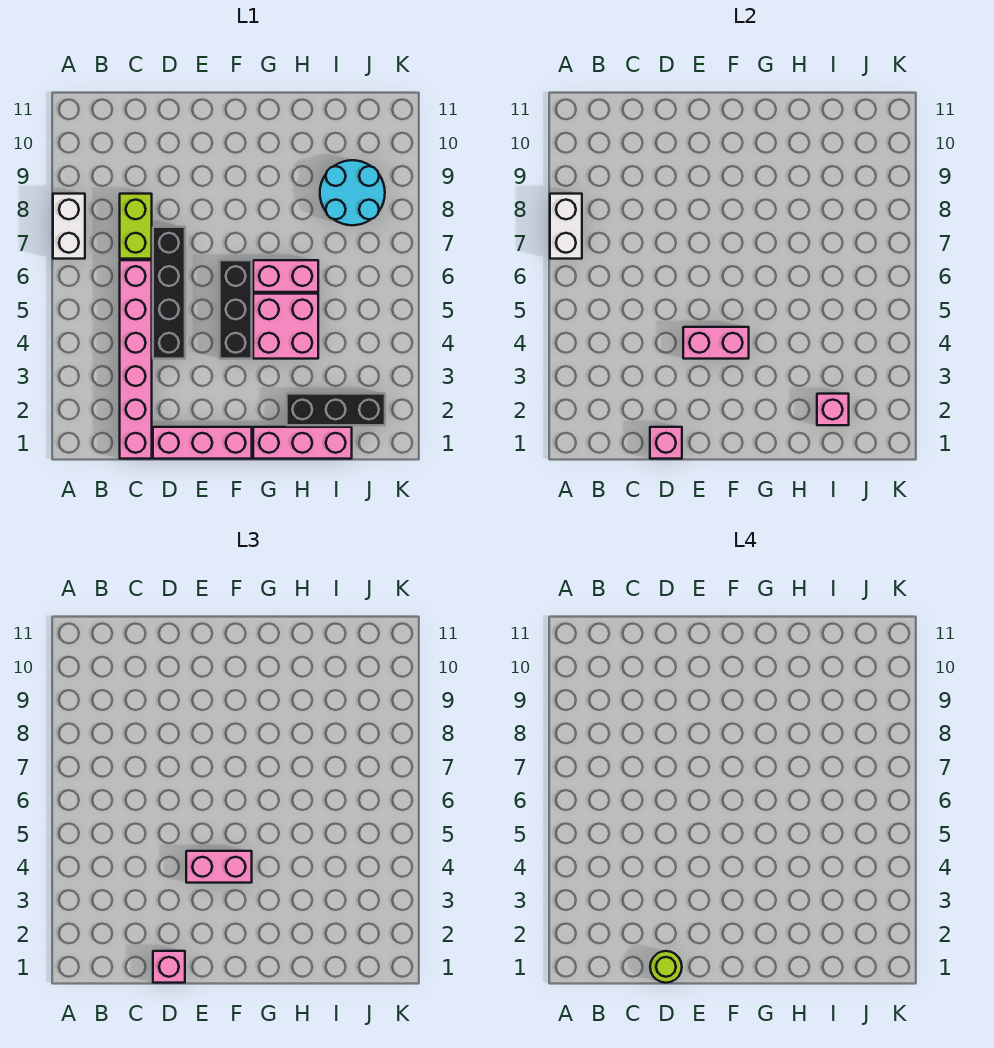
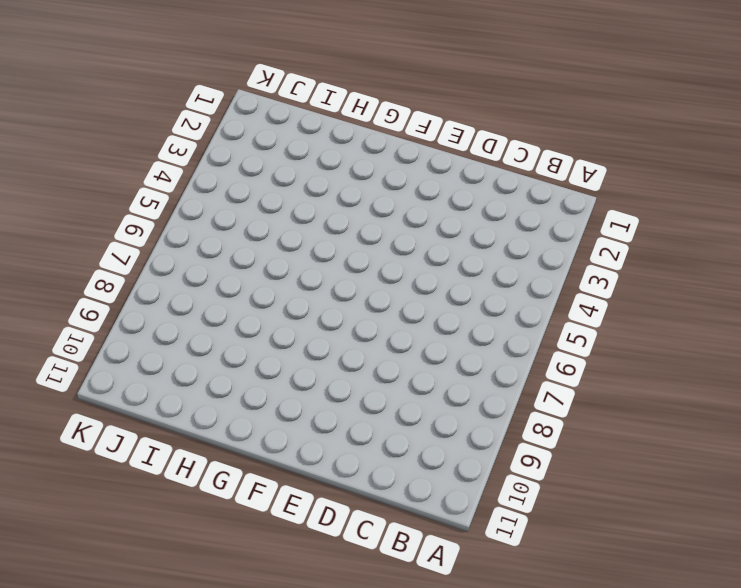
none -> white 1x2 brick [53,194,85,259]
none -> pink 1x6 brick [120,260,152,459]
none -> lime 1x2 brick [120,194,152,259]

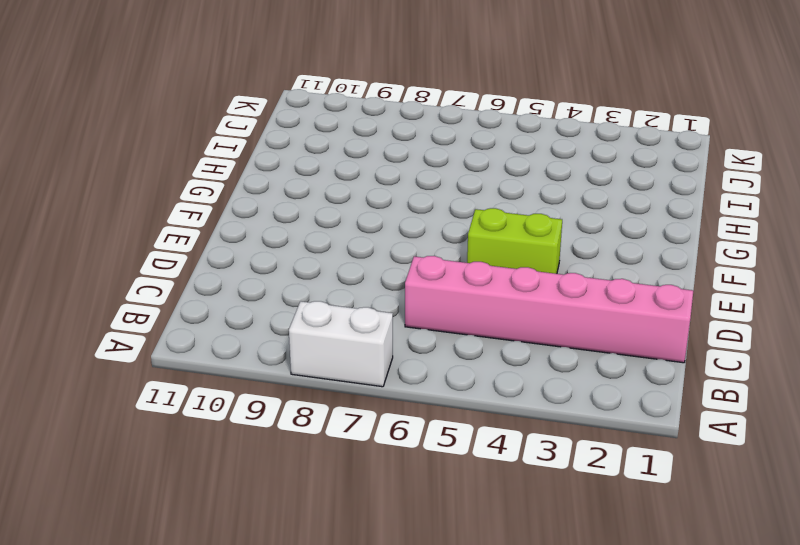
lime 1x2 brick [467,208,562,274] -> lime 1x2 brick moved to [120,194,152,259]
none -> pink 1x3 brick [153,427,252,459]
none -> black 1x4 brick [153,227,185,359]
none -> black 1x3 brick [220,260,252,359]

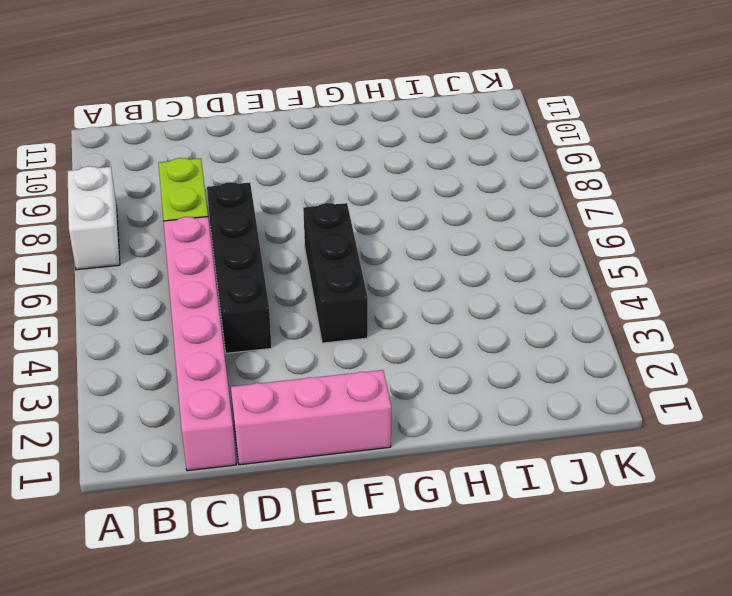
none -> pink 1x3 brick [253,427,352,459]
none -> pink 2x2 brick [253,294,318,359]
none -> pink 1x2 brick [253,260,318,292]

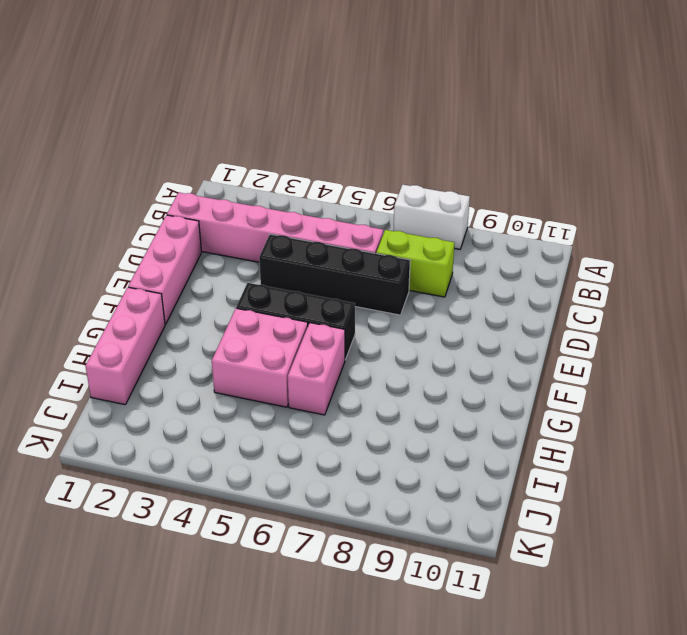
none -> black 1x3 brick [287,394,385,425]
none -> cyan 2x2 round brick [320,160,385,225]
none -> white 1x2 brick [550,194,582,259]

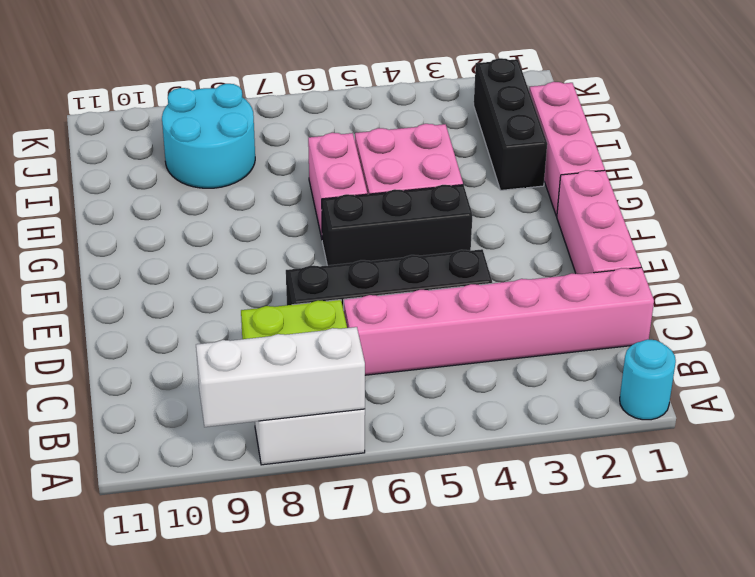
cyan 1x1 round brick [620,339,676,420] -> none
white 1x3 brick [196,327,365,427] -> white 1x2 brick [550,194,582,259]
none -> pink 1x1 brick [650,427,682,459]
none -> pink 1x2 brick [683,327,749,359]
none -> pink 1x1 brick [817,394,849,425]

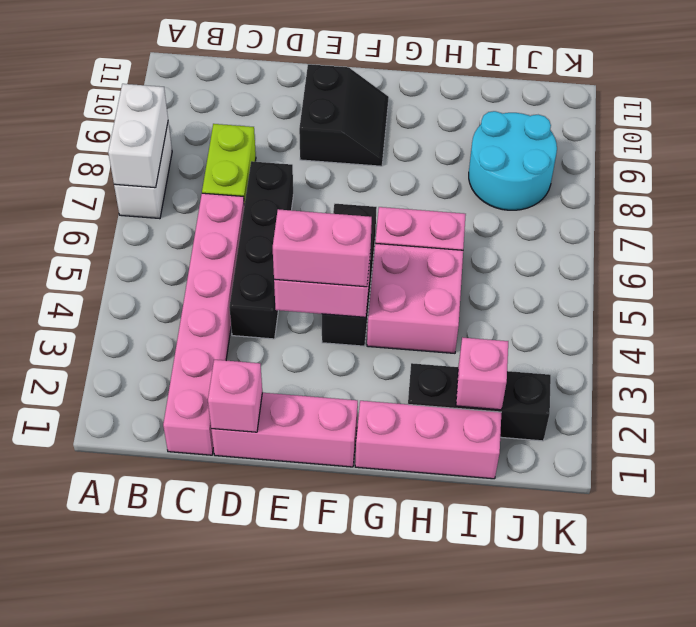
black 2x2 slope [299,64,389,166] -> none
none -> pink 1x1 brick [153,951,185,983]
none -> lime 1x1 round brick [650,951,682,983]

